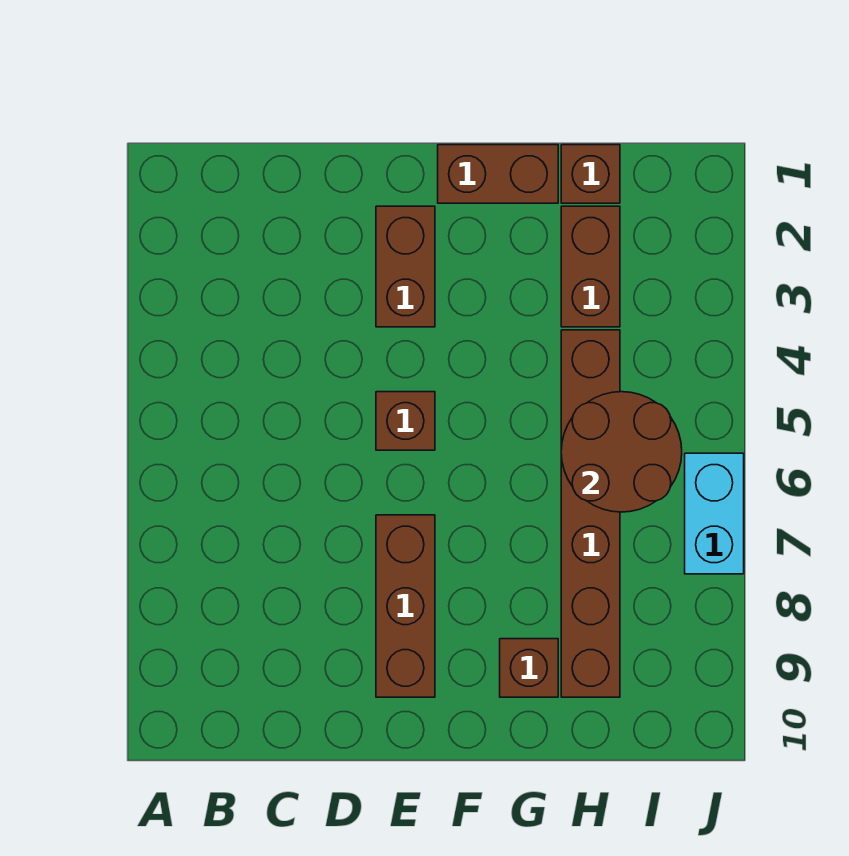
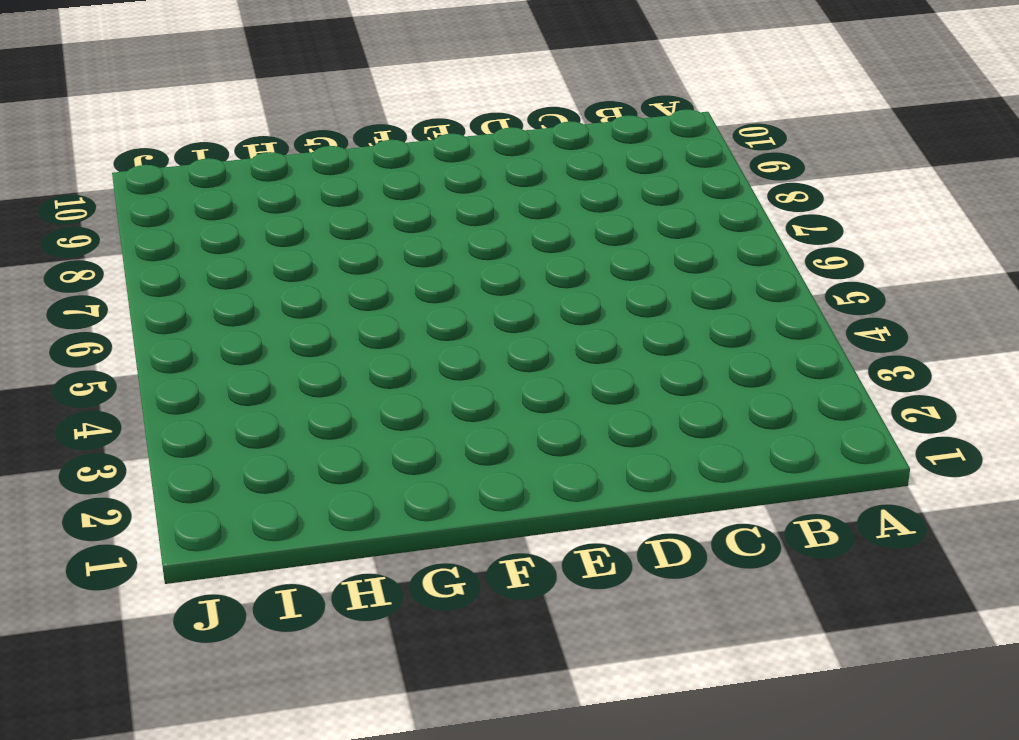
none -> brown 1x2 brick [376,206,435,327]
none -> brown 1x1 brick [376,392,435,450]

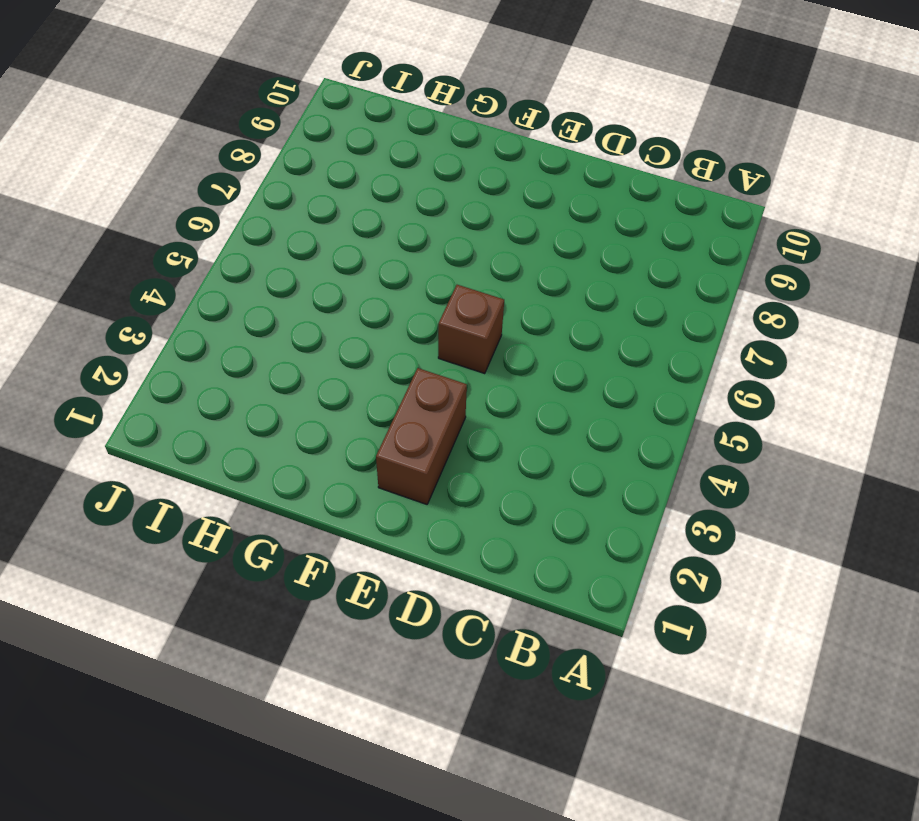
none -> brown 1x3 brick [376,515,435,697]
none -> brown 1x2 brick [438,145,558,203]

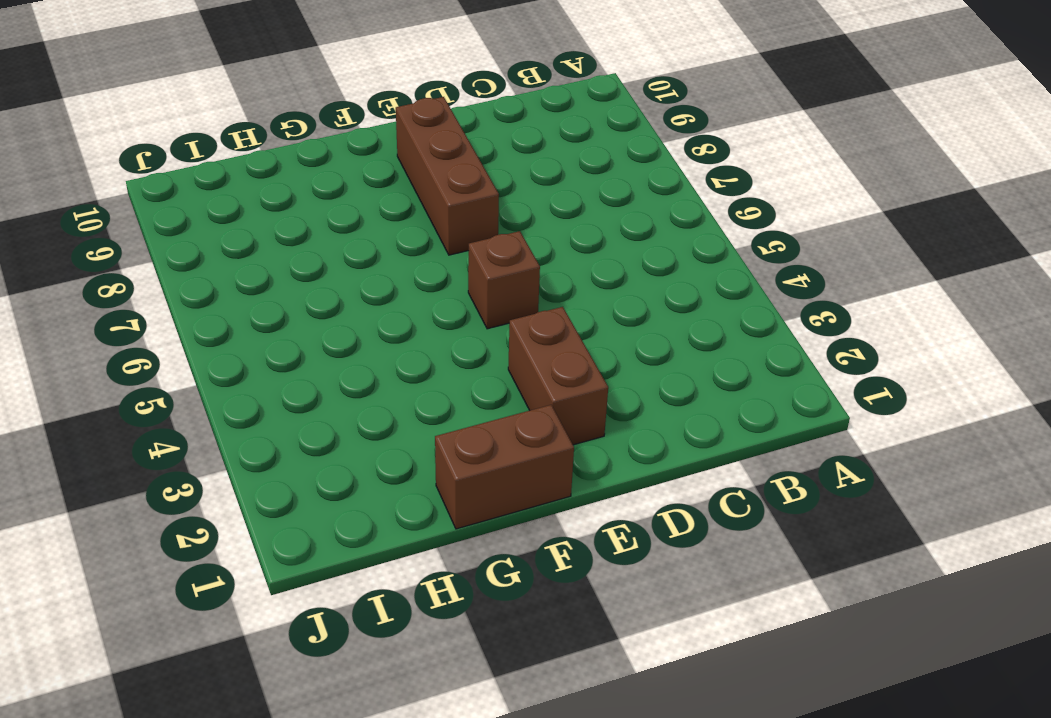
none -> brown 1x1 brick [500,639,558,697]
none -> brown 1x1 brick [561,145,620,203]

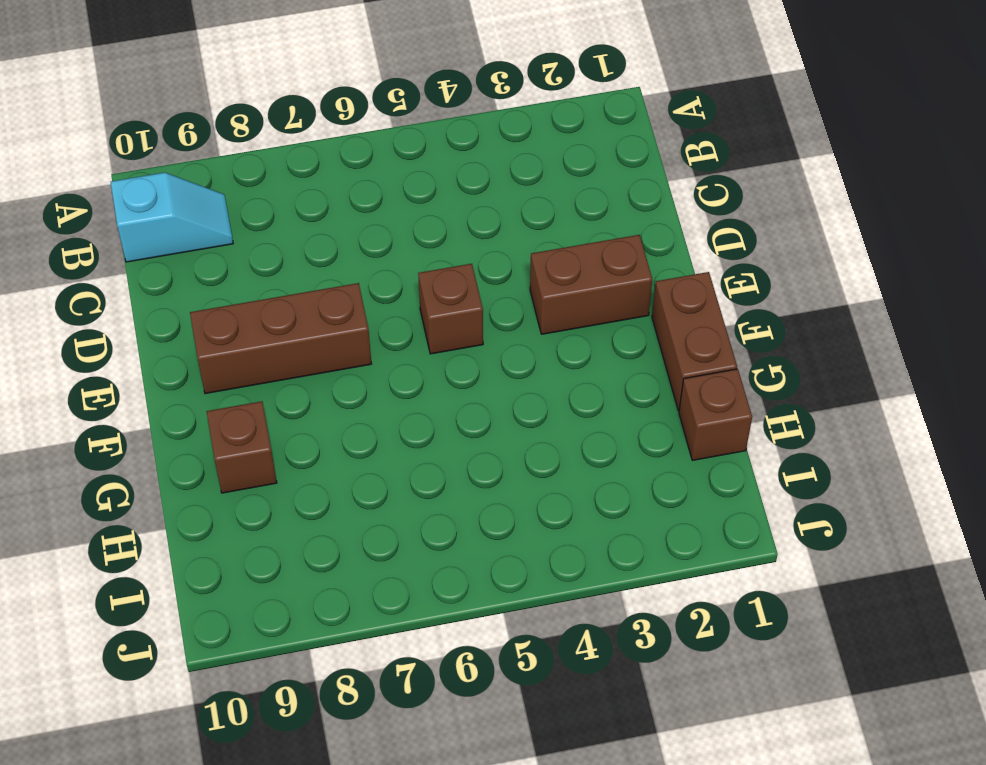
cyan 1x2 slope [111,173,233,262] -> none
none -> brown 1x2 brick [561,206,620,327]
none -> brown 1x6 brick [561,330,620,697]

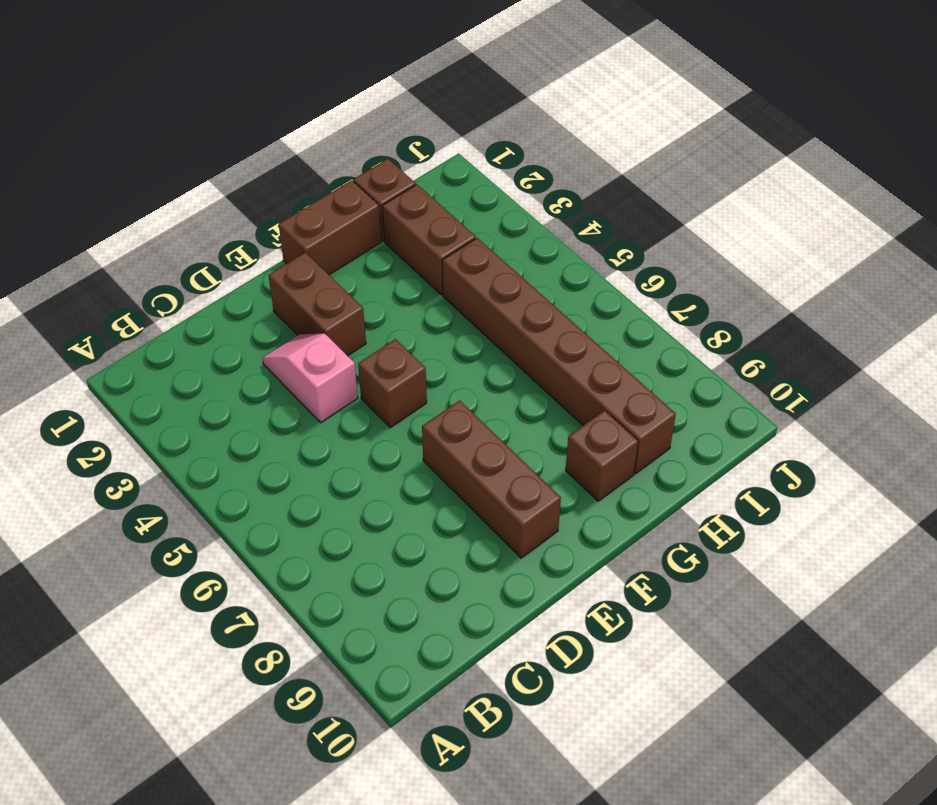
pink 1x2 slope [262,334,358,422] -> none
none -> cyan 1x2 brick [685,453,744,574]
none -> brown 2x2 round brick [561,392,682,512]

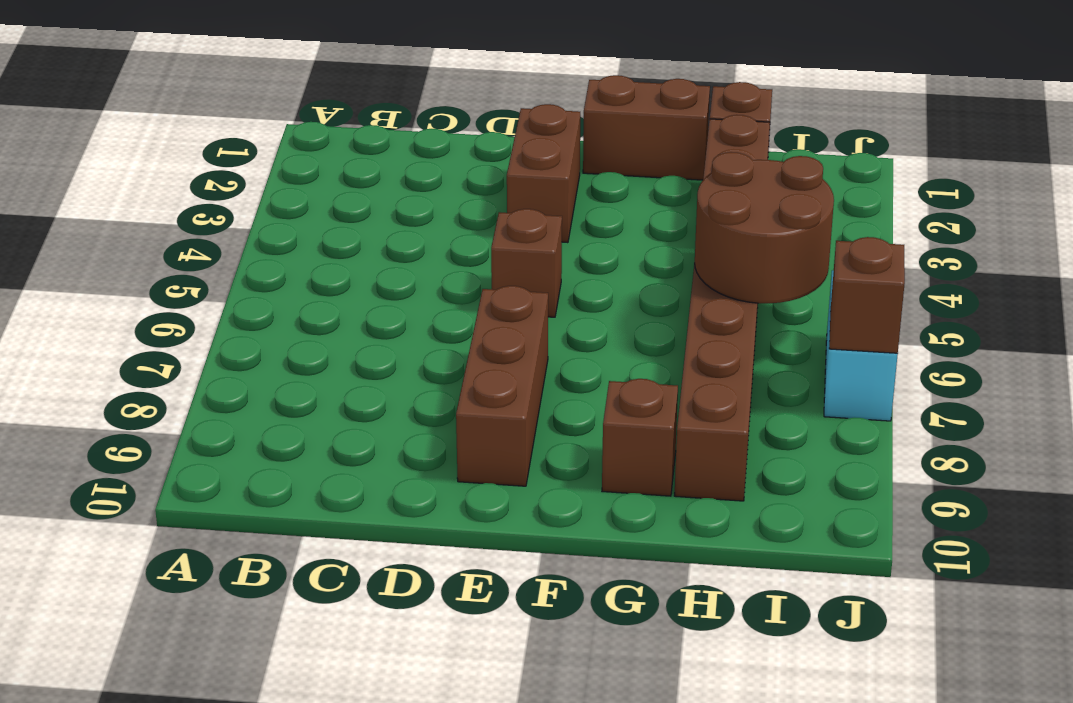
brown 1x1 brick [829,237,905,353] -> none

